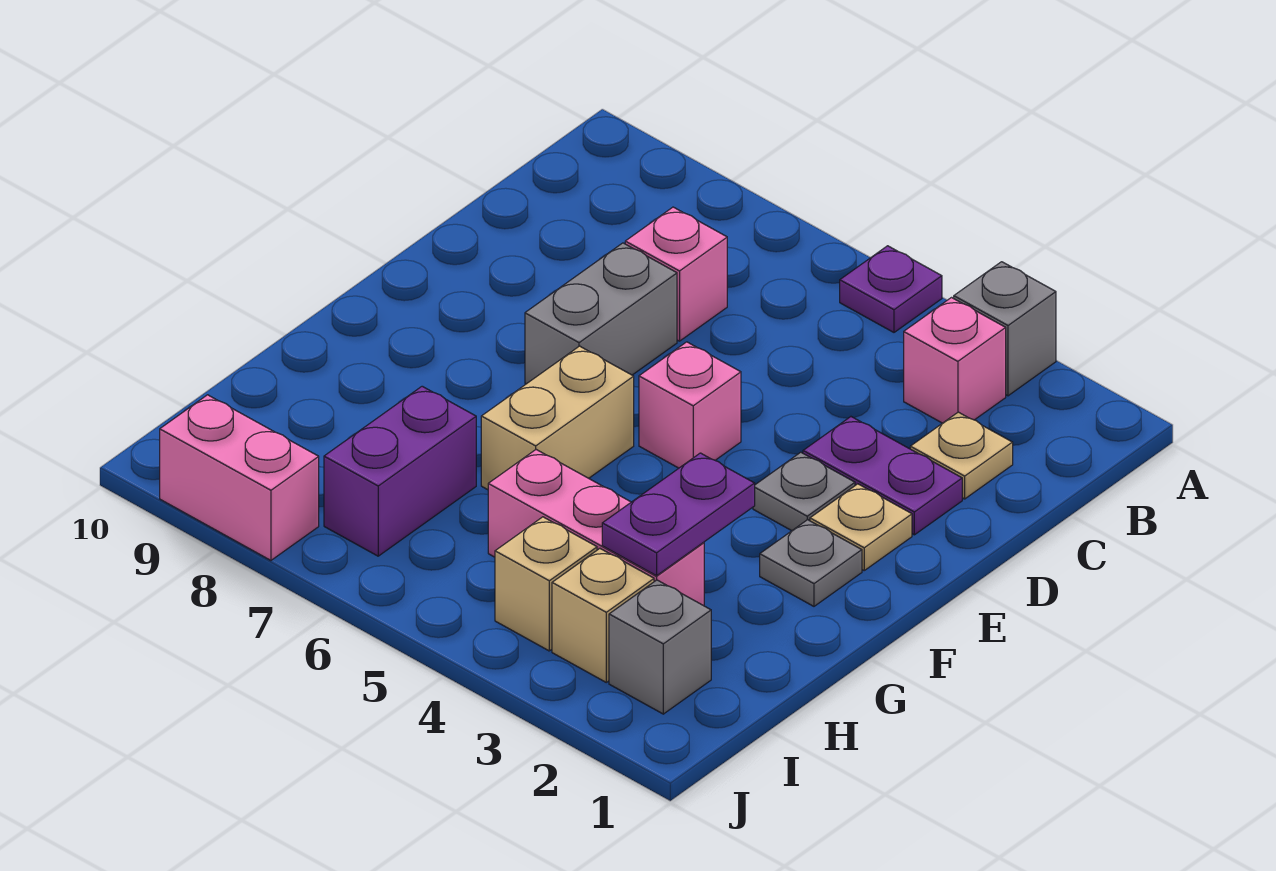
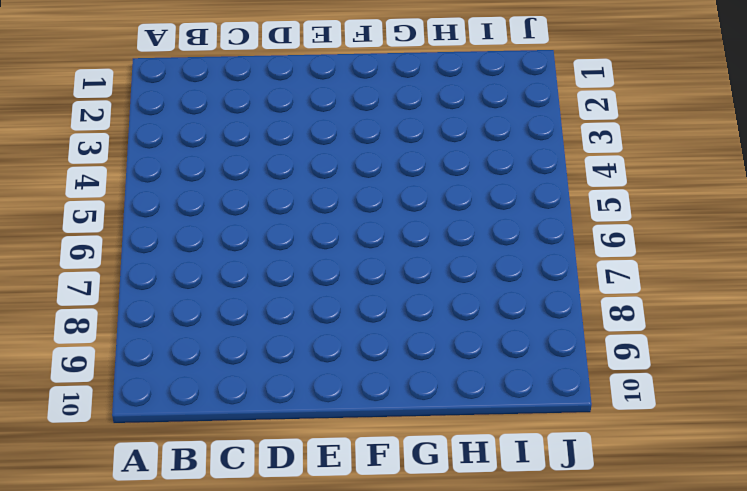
none -> grey 1x1 brick [954,262,1056,396]
none -> purple 1x1 plate [840,246,942,332]
none -> pink 1x1 brick [904,298,1006,423]

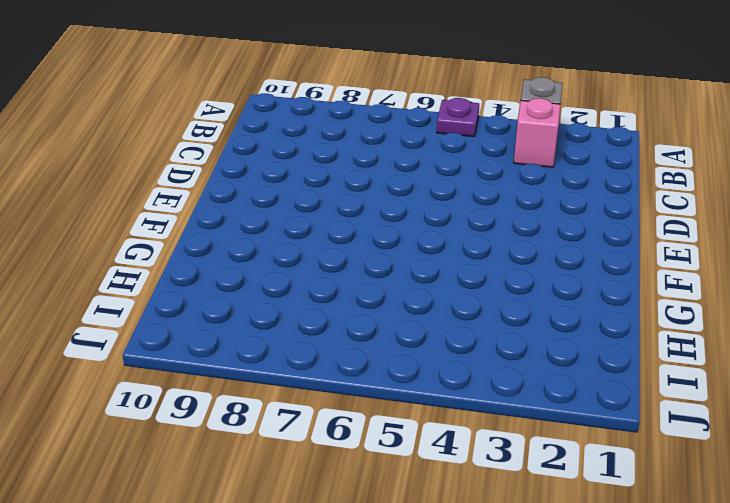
none -> tan 1x1 plate [910,412,1013,499]
none -> pink 1x1 brick [625,207,727,341]
none -> purple 1x2 plate [803,417,962,535]

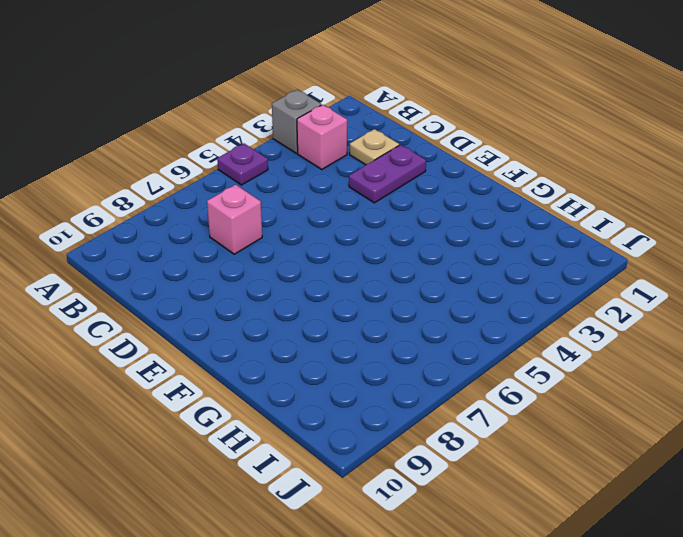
none -> grey 1x2 brick [525,243,677,384]
none -> tan 1x1 plate [810,484,912,570]
none -> grey 1x1 plate [753,452,855,531]

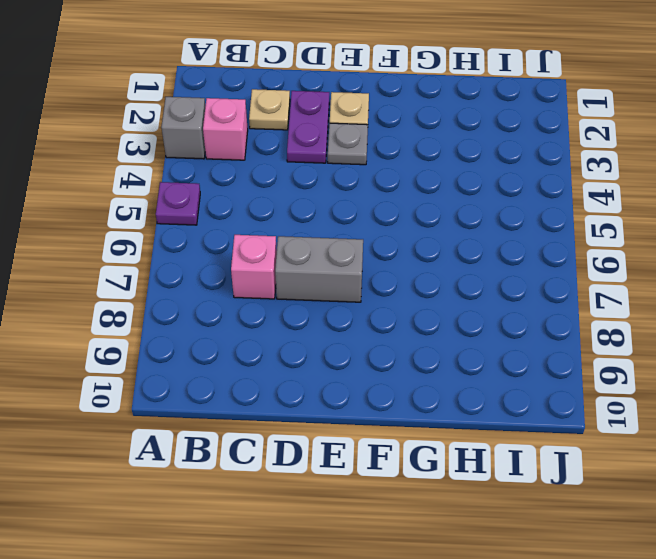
none -> pink 1x1 brick [639,342,741,468]
none -> grey 1x1 plate [760,520,862,606]
none -> tan 1x2 brick [481,346,634,490]

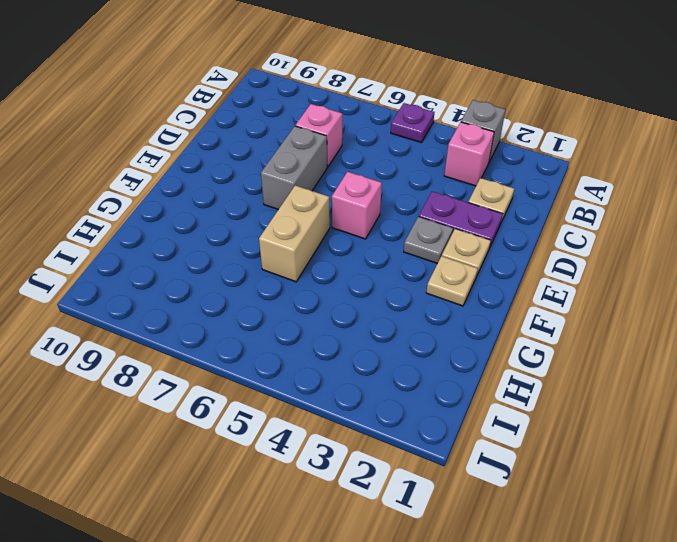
tan 1x1 plate [426,256,478,306] -> grey 1x1 plate [760,520,862,606]
none -> pink 1x3 brick [488,450,704,606]
none -> purple 1x2 brick [324,386,476,556]
none -> grey 1x1 brick [609,580,711,714]

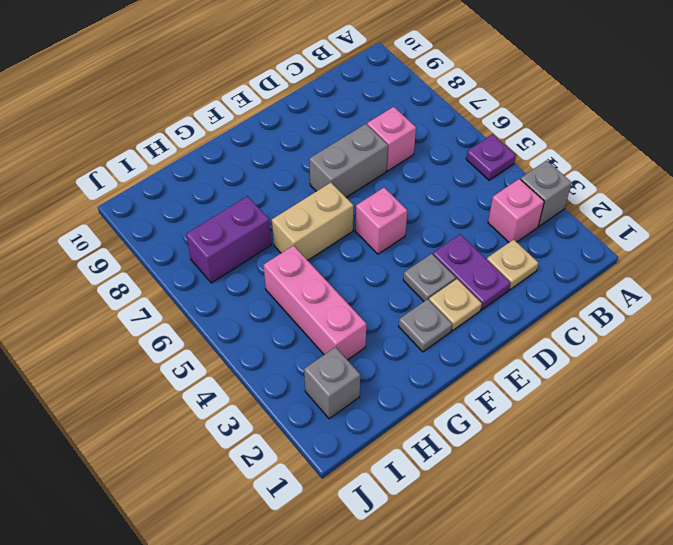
none -> tan 1x1 brick [552,549,654,682]
none -> tan 1x1 brick [495,517,597,651]
none -> pink 1x2 brick [160,395,319,560]

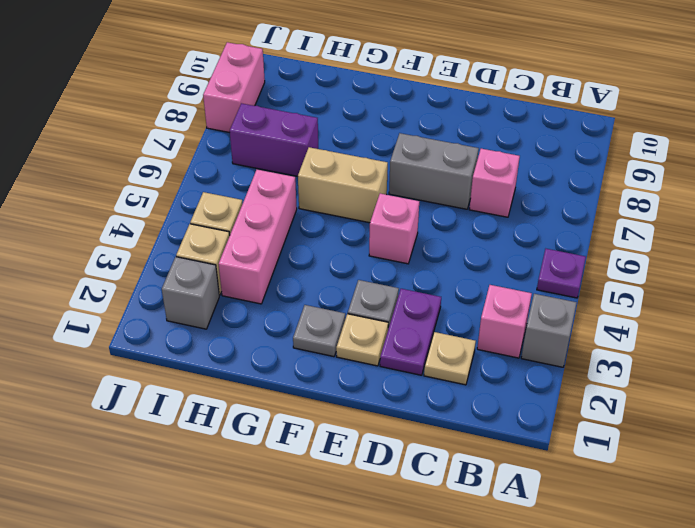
none -> purple 1x2 plate [602,453,755,576]

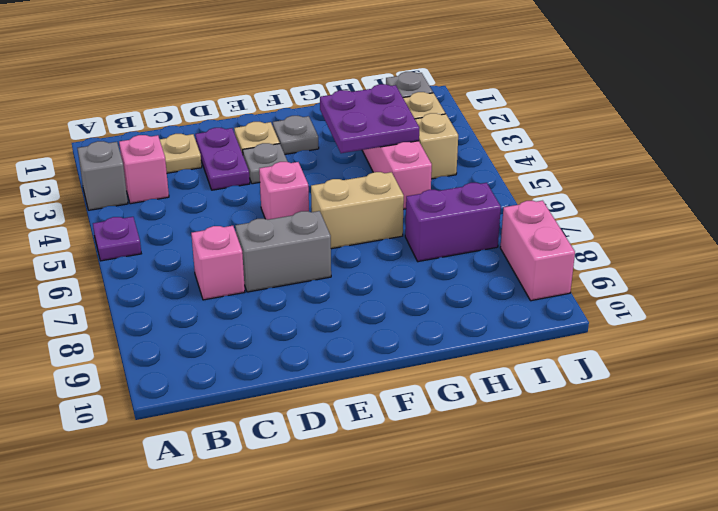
purple 2x2 plate [320,84,419,153] -> purple 1x2 plate [602,453,755,576]

